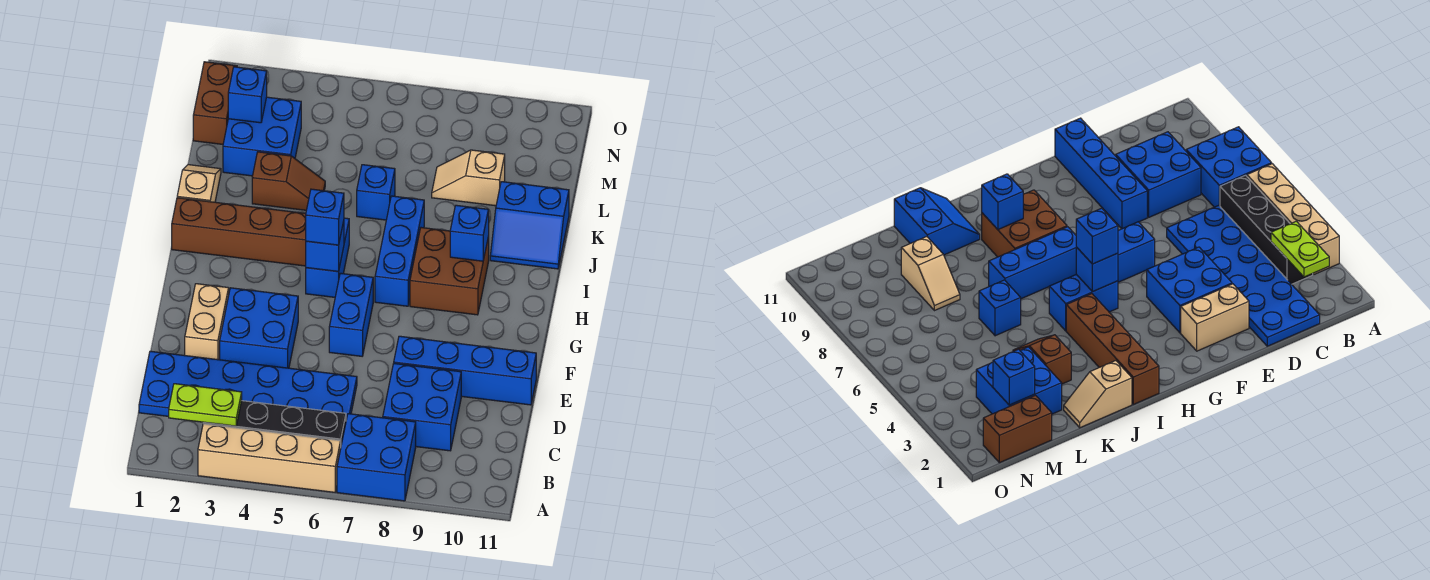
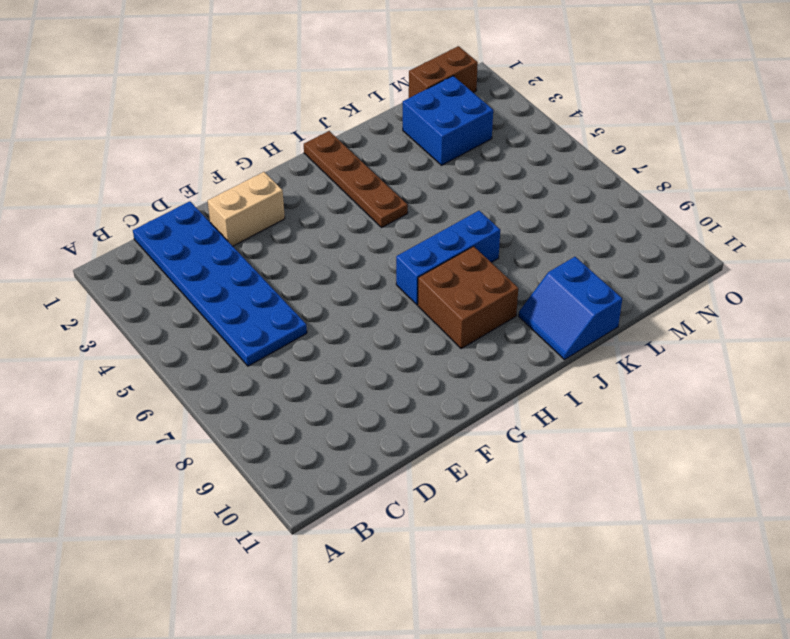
brown 1x4 plate [304,131,408,227] -> brown 1x4 brick [172,198,306,266]
none -> tan 1x4 brick [198,424,341,492]
none -> blue 2x2 brick [337,414,416,501]
none -> black 1x4 brick [203,401,346,445]

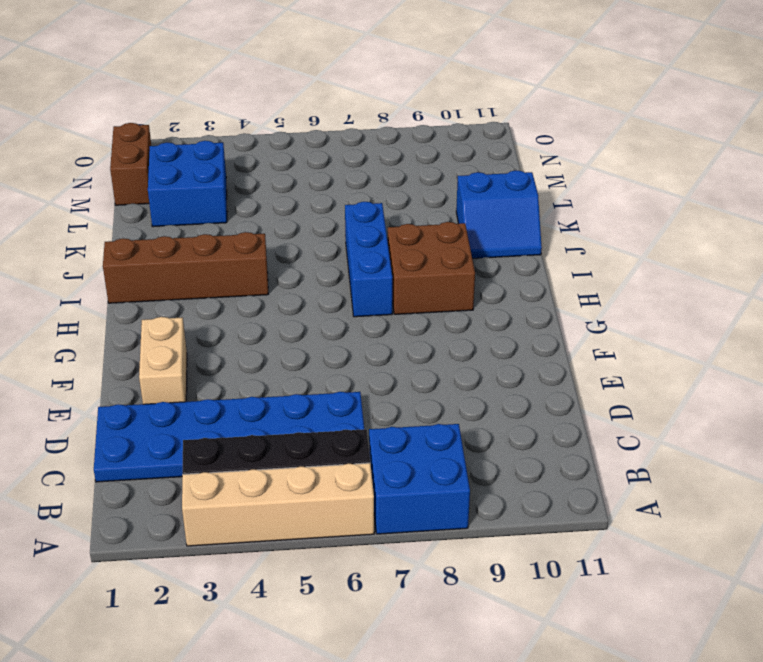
none -> blue 2x2 brick [383,363,461,451]
none -> blue 2x2 brick [220,288,298,368]
none -> blue 1x4 brick [394,336,536,405]

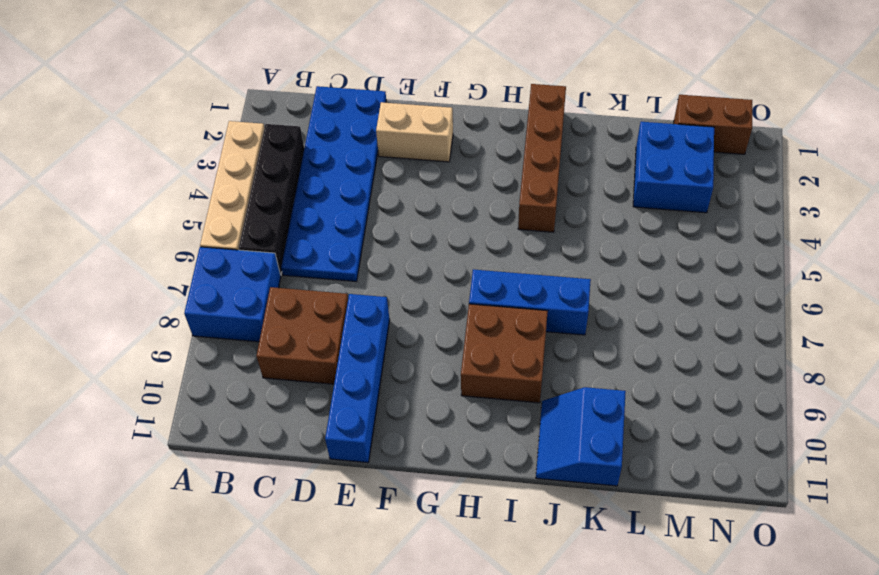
brown 2x2 brick [256,287,348,384] -> blue 2x2 brick [383,363,461,451]
none -> blue 2x2 brick [220,288,298,368]
none -> blue 1x2 brick [329,273,373,356]
none -> blue 1x2 brick [306,218,349,297]

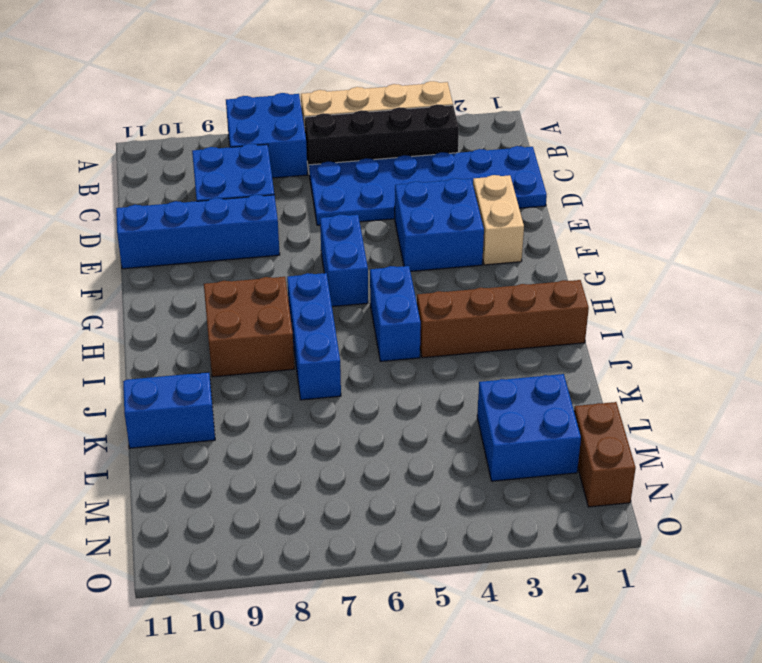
none -> tan 1x2 slope [177,165,221,202]
none -> brown 1x2 slope [252,152,325,210]
none -> blue 1x1 brick [357,165,395,220]

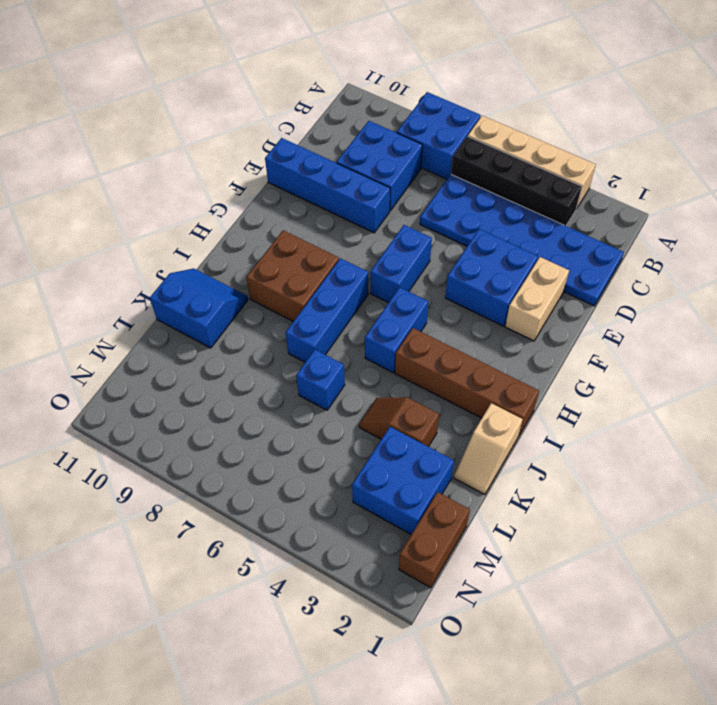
none -> tan 1x2 slope [432,150,505,206]
none -> lime 1x2 plate [169,384,242,426]
none -> blue 1x1 brick [306,221,344,272]

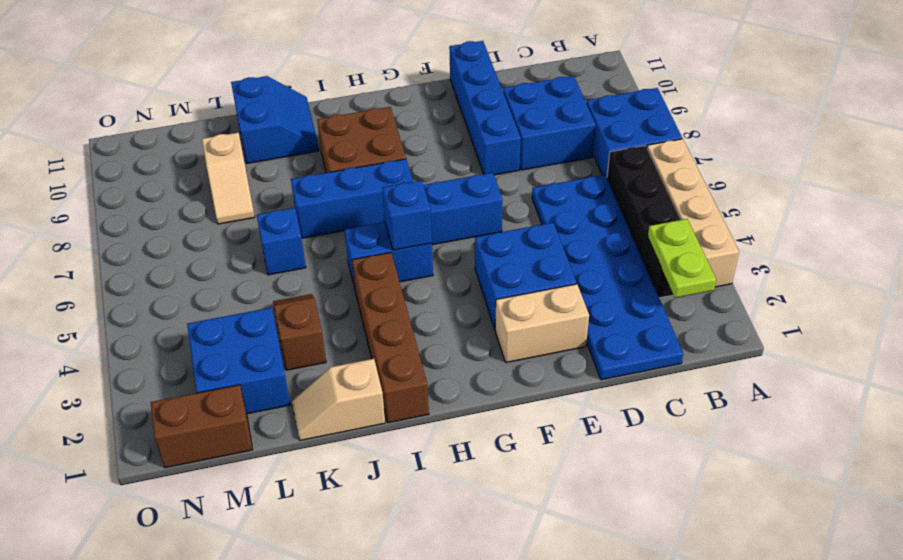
none -> blue 1x1 brick [450,205,489,261]
none -> blue 1x1 brick [228,67,267,123]
none -> blue 1x1 brick [306,189,344,245]

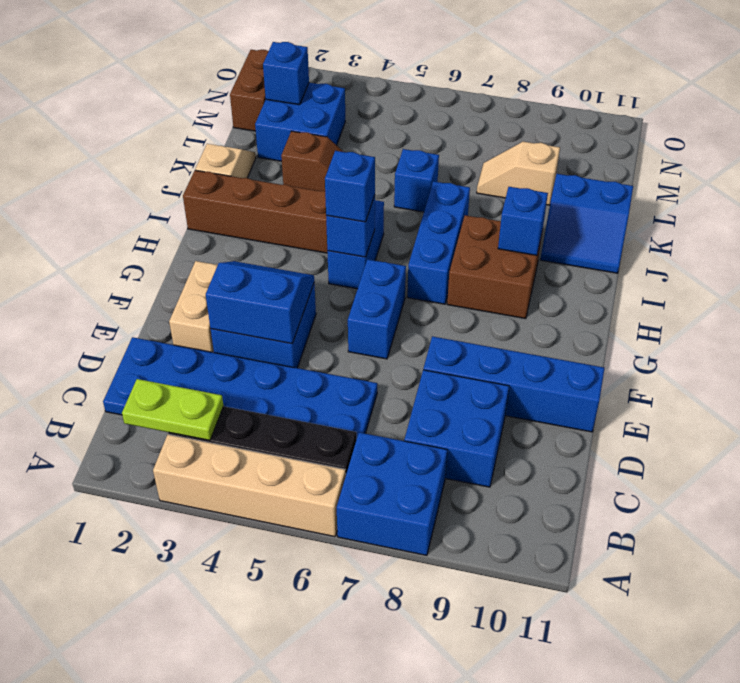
blue 2x2 slope [206,261,314,344] -> none

